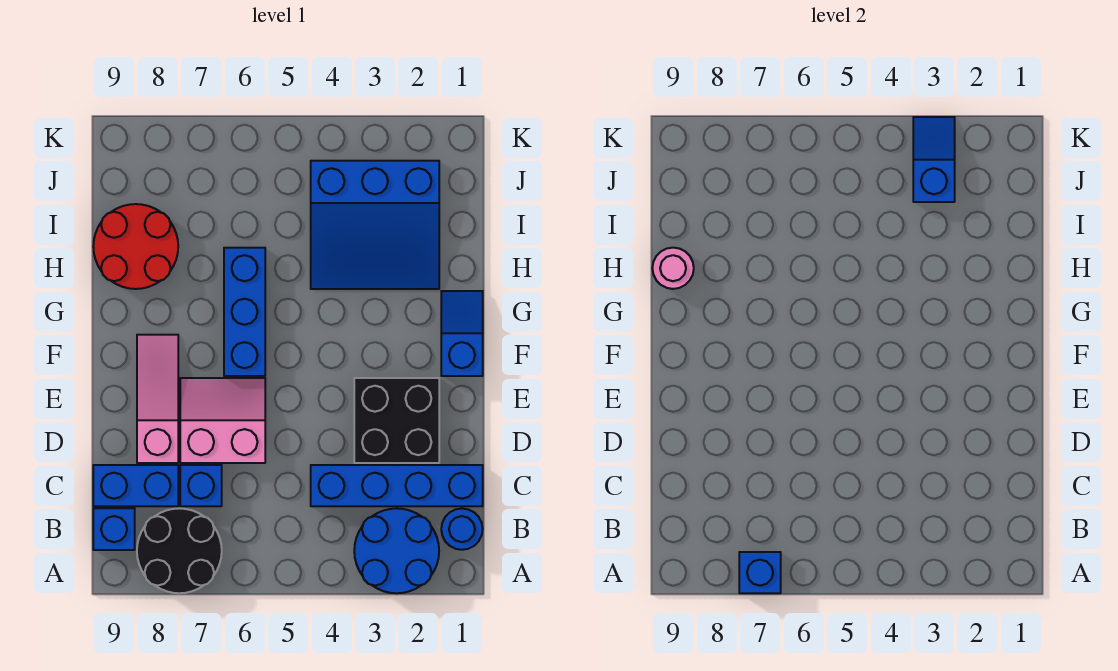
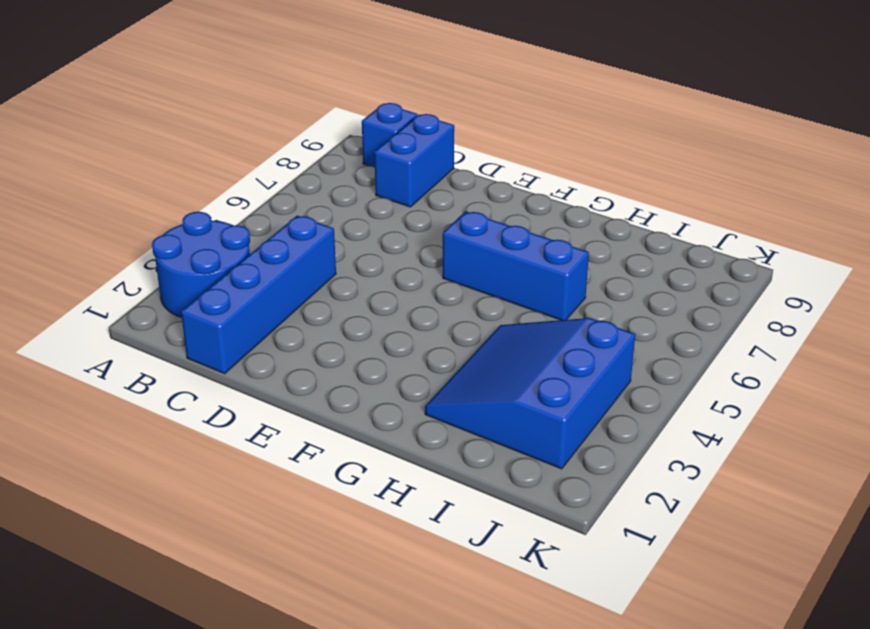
none -> black 2x2 round brick [137,508,222,593]
none -> blue 1x1 round brick [441,509,483,550]
none -> blue 1x1 brick [180,465,222,506]

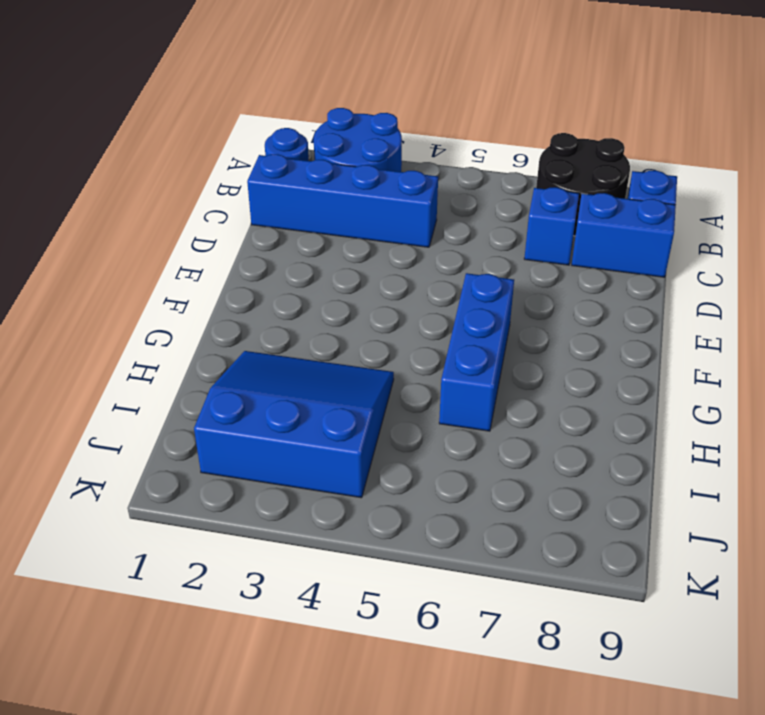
none -> black 2x2 brick [354,378,439,463]
none -> pink 2x2 slope [180,378,265,463]
none -> pink 1x3 slope [137,335,178,463]

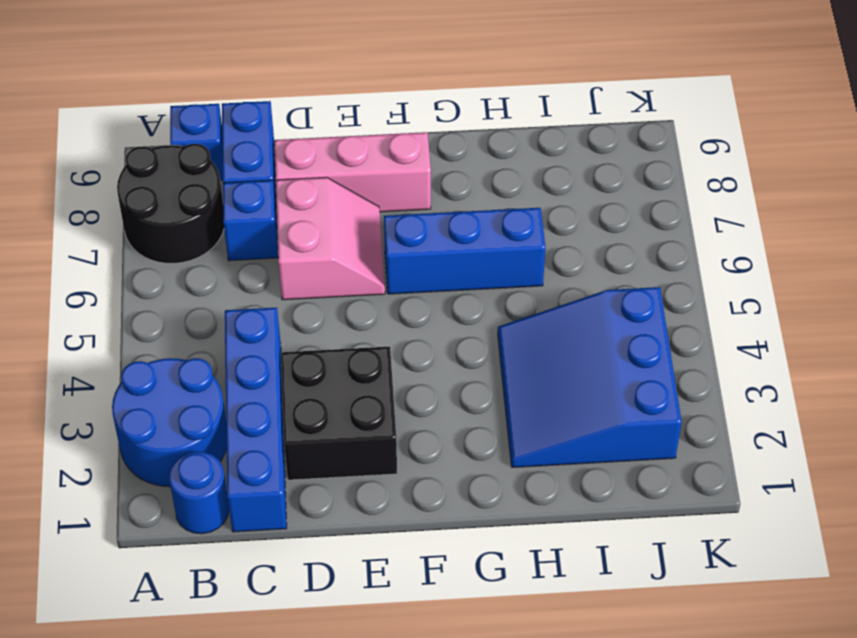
pink 1x3 brick [274,132,431,212] -> pink 1x3 slope [137,335,178,463]
none -> blue 1x2 slope [441,291,483,376]
none -> red 2x2 round brick [93,204,178,289]
none -> blue 1x1 brick [739,552,781,593]

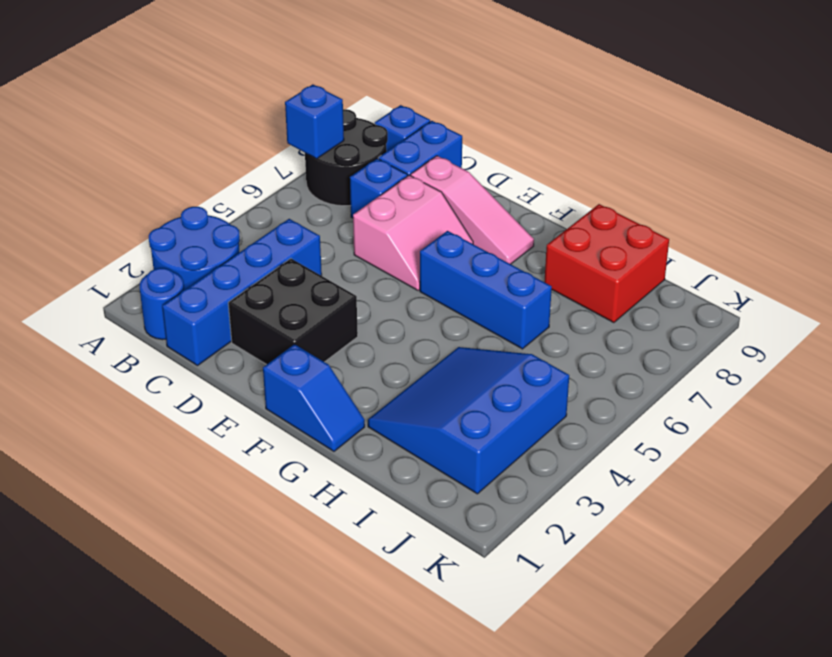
red 2x2 brick [544,204,669,323] -> red 2x2 round brick [93,204,178,289]
none -> pink 1x1 round brick [652,248,694,289]
none -> blue 1x2 slope [913,117,955,202]

